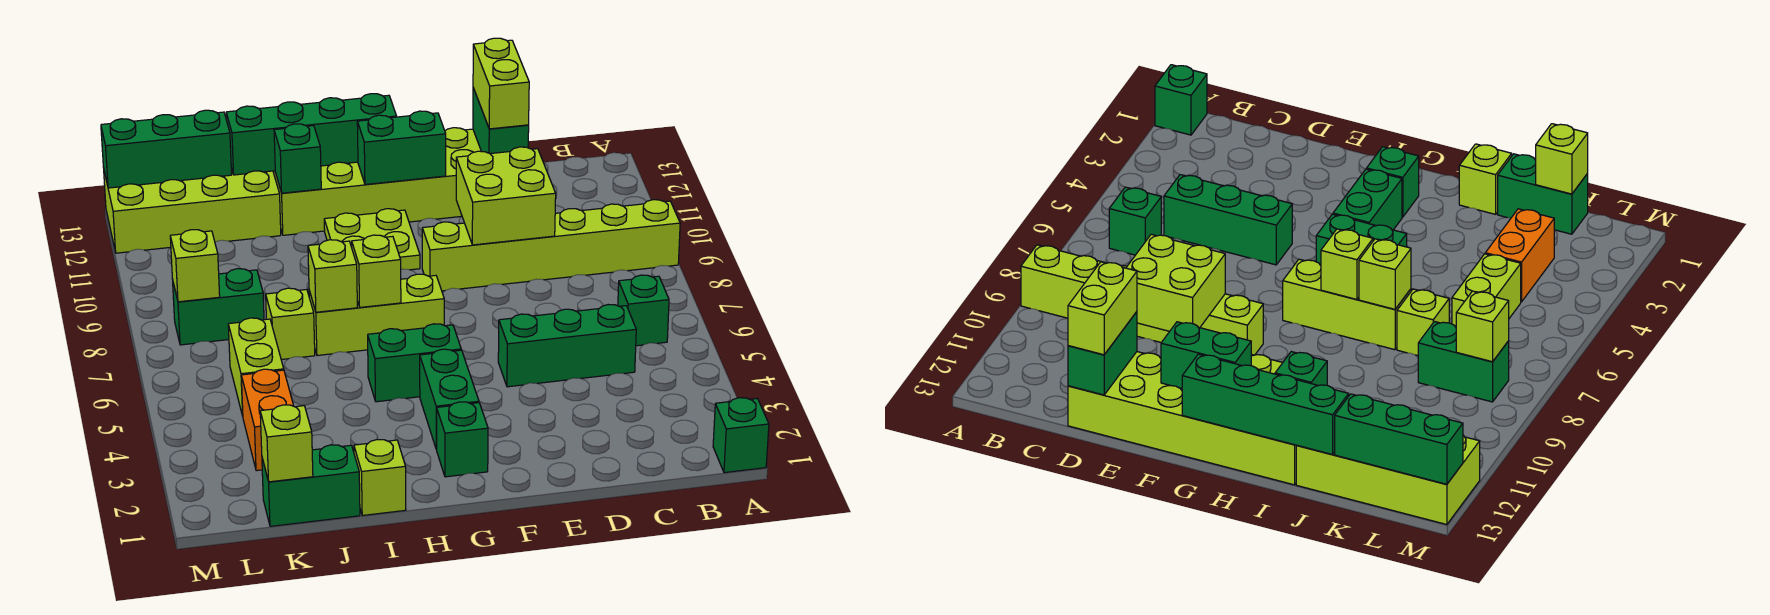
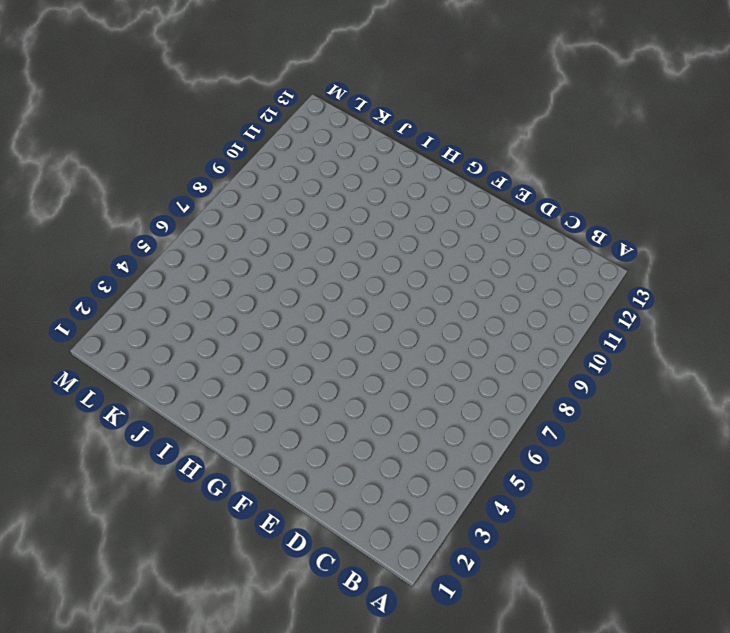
none -> green 1x1 brick [713,398,769,473]
none -> lime 1x6 brick [422,200,680,291]
none -> green 1x1 brick [618,275,669,346]

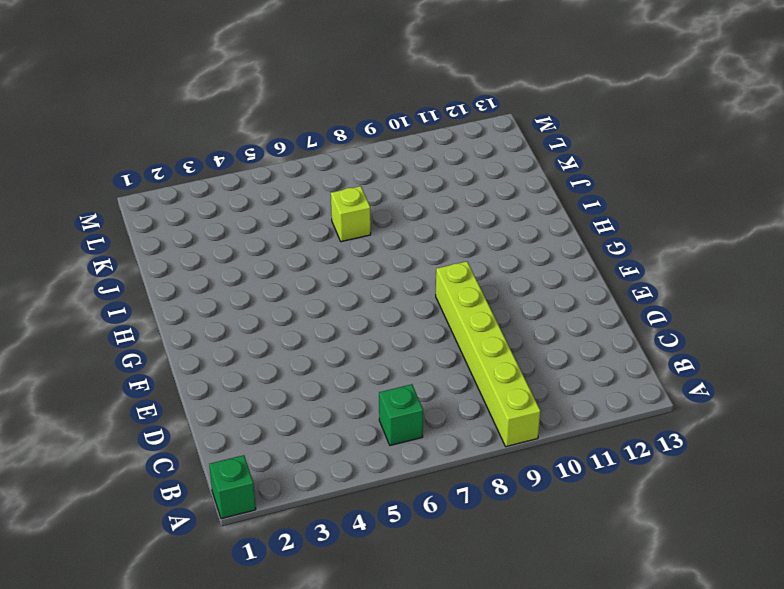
none -> green 1x3 brick [498,305,636,387]
none -> lime 2x6 brick [273,128,481,235]
none -> green 1x1 brick [436,402,488,477]

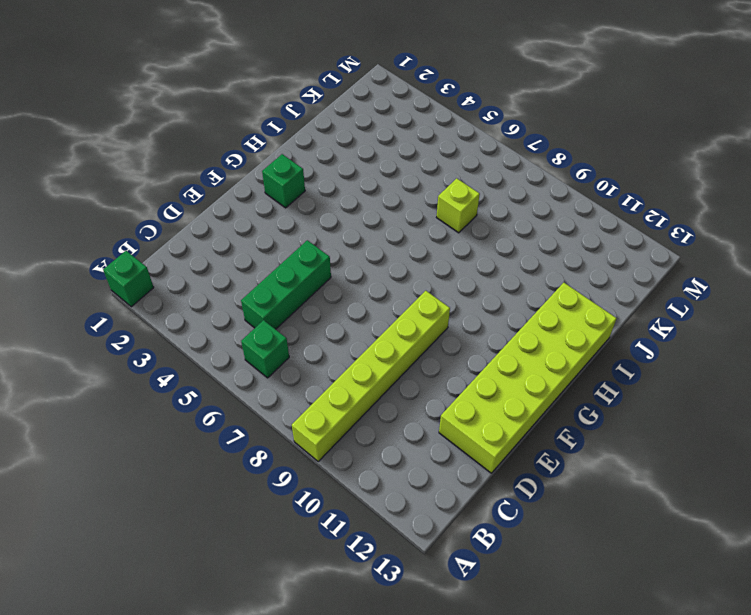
none -> green 1x2 brick [420,349,479,449]
none -> green 1x2 brick [368,324,461,402]
none -> lime 1x3 brick [309,274,444,356]

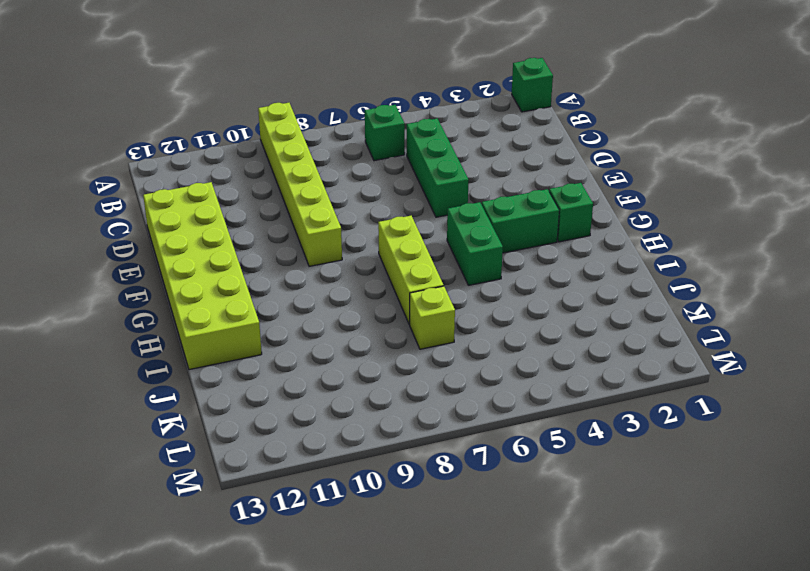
none -> lime 2x2 plate [324,209,420,270]
none -> lime 1x1 brick [354,439,406,515]
none -> green 1x2 brick [262,445,360,526]

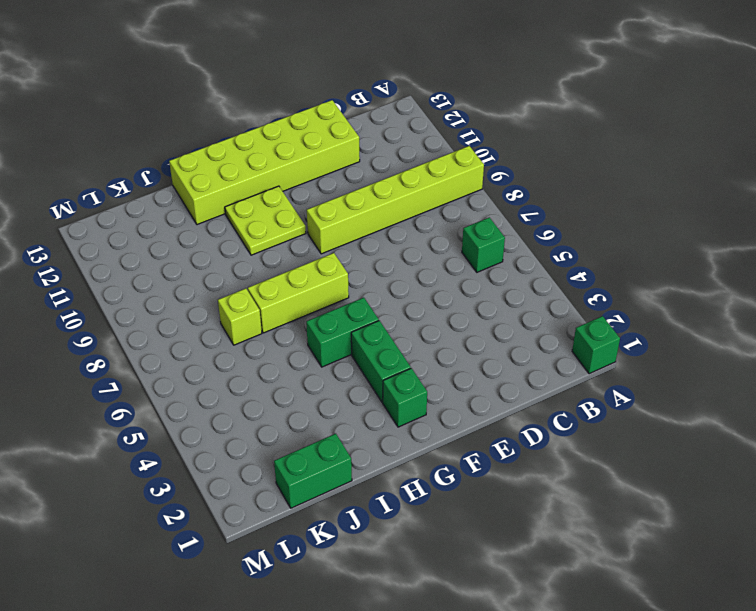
none -> green 1x3 brick [498,305,636,387]
none -> lime 1x1 brick [354,439,406,515]
none -> lime 2x4 brick [104,168,281,253]

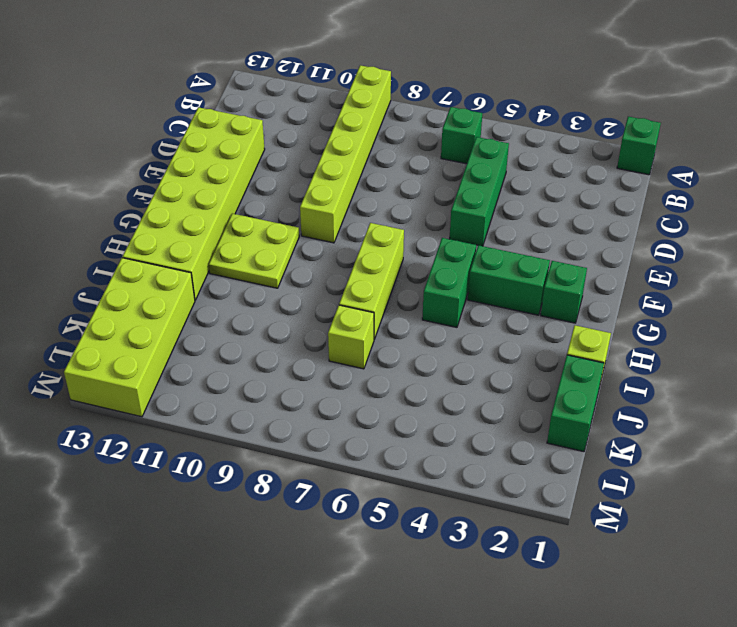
none -> orange 1x2 brick [241,369,294,471]
none -> lime 1x2 brick [228,318,284,416]
none -> green 1x2 brick [173,269,264,345]

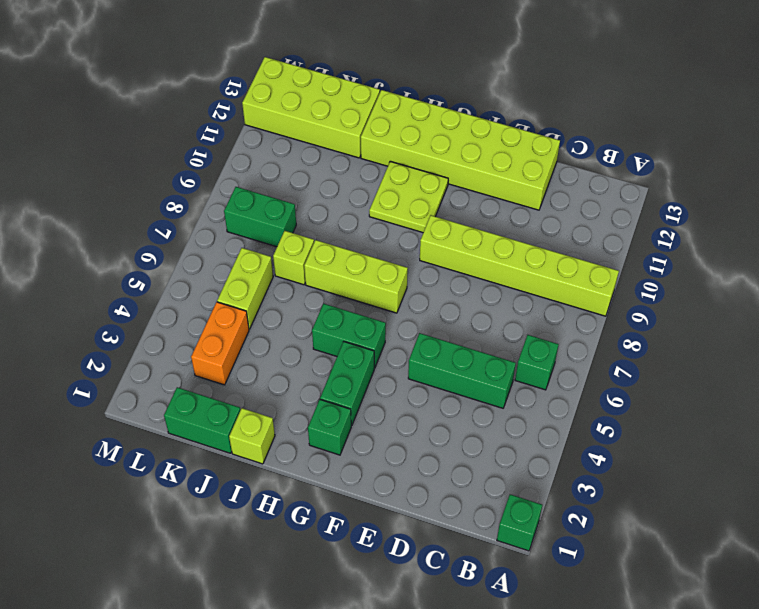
none -> lime 2x2 brick [456,147,556,245]
none -> green 1x2 brick [473,88,529,154]
none -> green 1x2 brick [357,111,446,184]

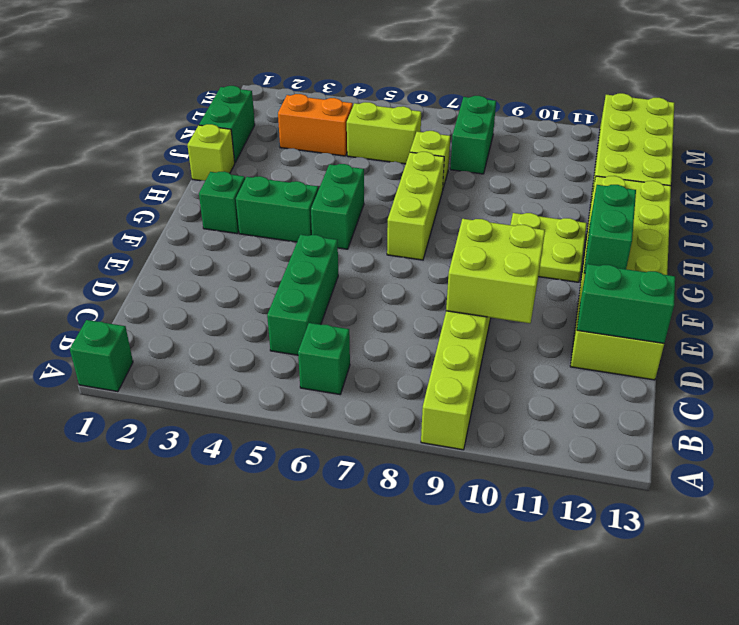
none -> green 1x4 brick [226,94,397,175]
none -> lime 1x1 brick [352,235,401,307]
none -> lime 1x1 brick [308,240,357,312]

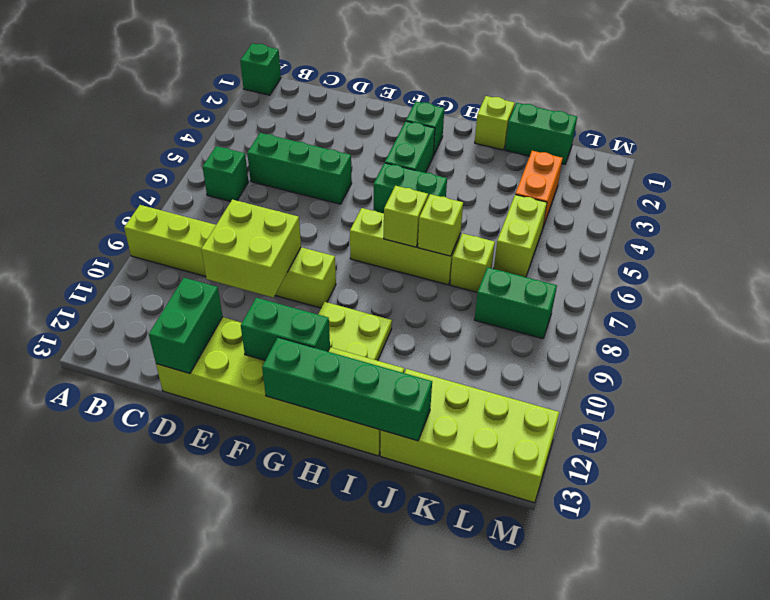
none -> green 1x1 brick [274,124,321,193]
none -> lime 1x1 brick [260,405,313,482]
none -> green 1x3 brick [101,110,232,188]

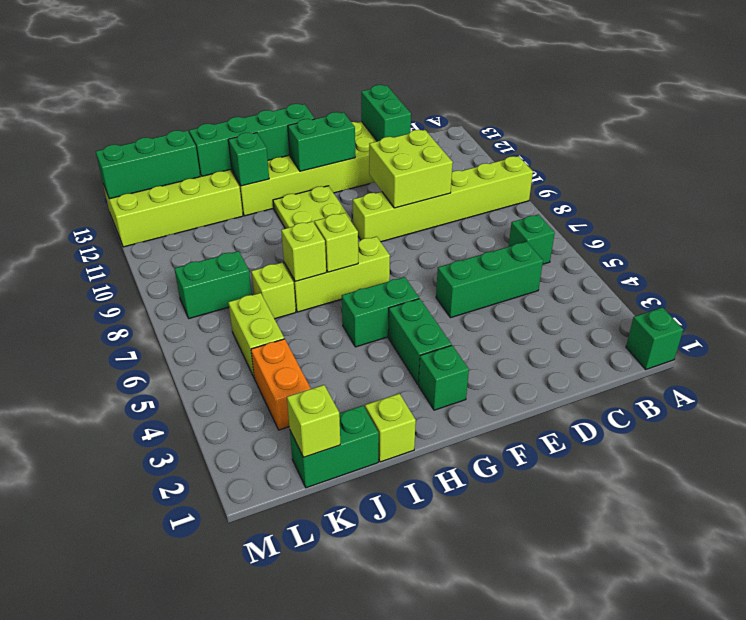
none -> lime 1x1 brick [170,230,220,302]
none -> lime 1x2 brick [473,38,529,129]

